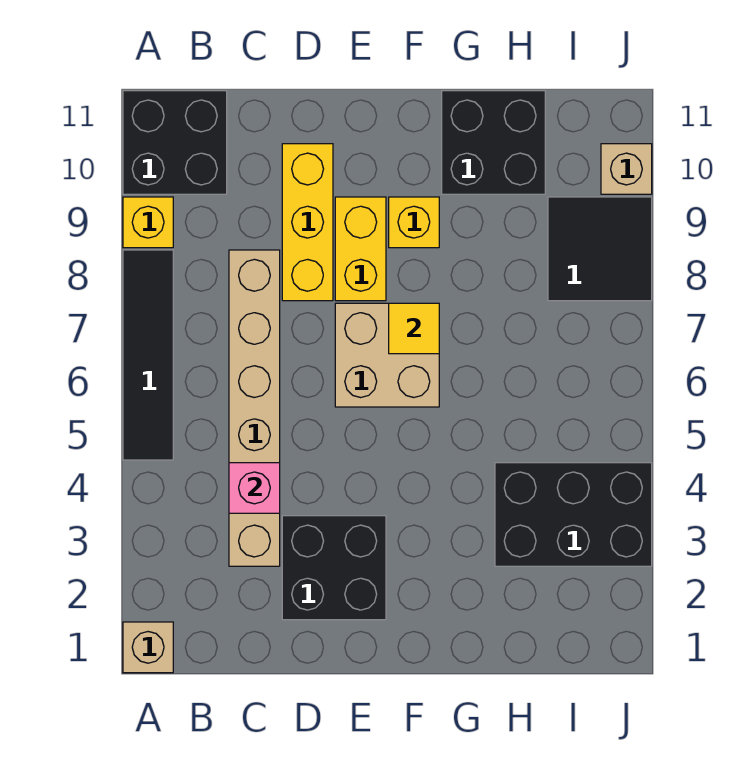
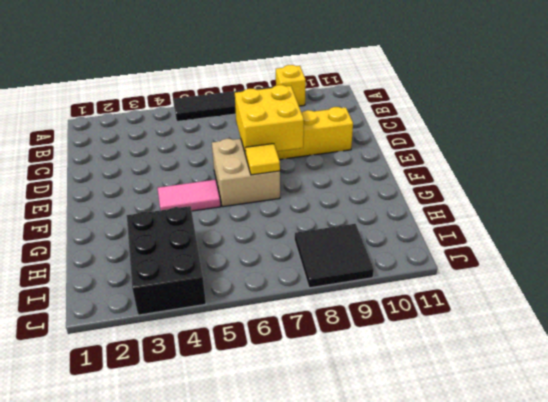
yellow 2x2 brick [235,85,304,154] -> none
pink 1x2 tile [158,180,221,211] -> none
none -> tan 1x1 brick [123,622,173,673]
none -> black 2x2 brick [123,91,227,194]
none -> tan 1x6 brick [229,250,280,566]

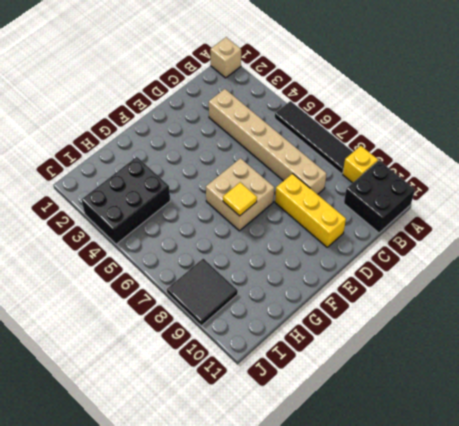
none -> black 2x2 brick [282,516,386,620]
none -> yellow 1x2 brick [335,197,386,301]
none -> yellow 1x1 brick [389,197,439,248]

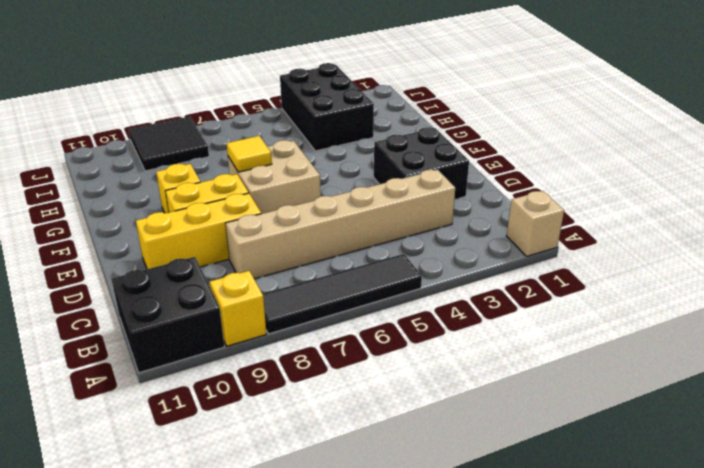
none -> black 2x2 brick [442,91,545,194]
none -> tan 1x1 brick [601,144,652,194]
none -> pink 1x1 brick [229,463,280,513]

